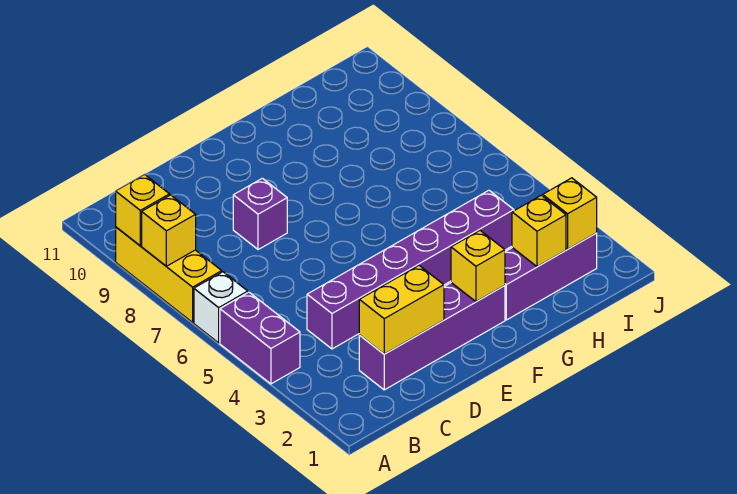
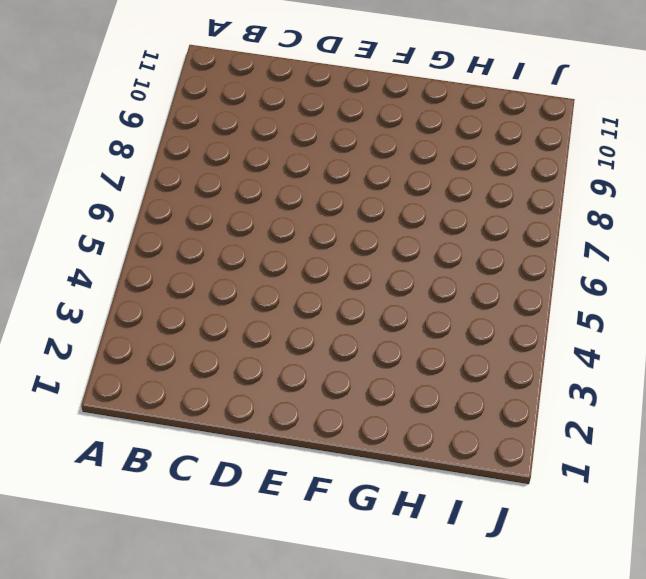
none -> purple 1x2 brick [220,292,300,384]
none -> white 1x1 brick [194,272,248,343]
none -> yellow 1x3 brick [116,227,222,322]

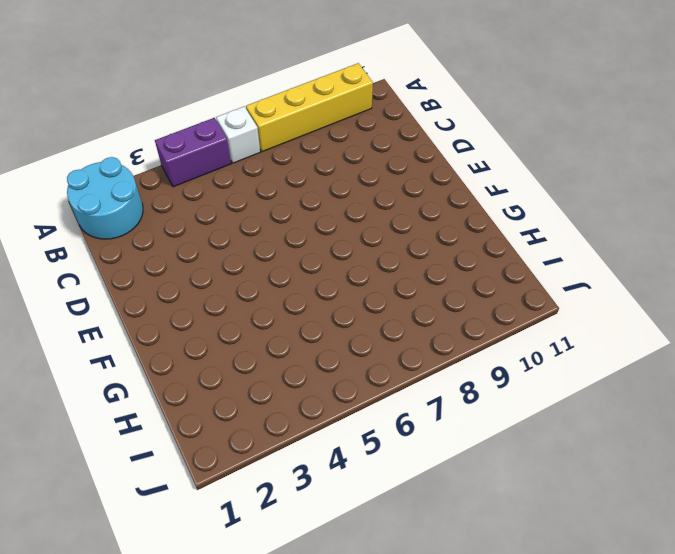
cyan 2x2 round brick [67,157,143,239] -> none
yellow 1x4 brick [246,63,373,152] -> yellow 1x3 brick [116,227,222,322]
none -> purple 1x4 brick [359,283,505,390]
none -> purple 1x6 brick [307,190,514,349]
none -> purple 1x1 brick [233,178,287,250]

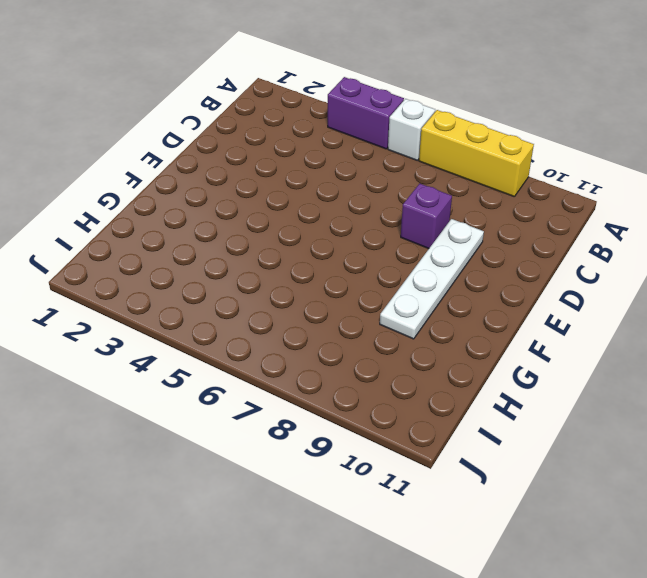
white 1x4 plate [380,219,484,339] -> none
none -> purple 1x4 brick [359,283,505,390]
none -> purple 1x6 brick [307,190,514,349]
none -> purple 1x3 brick [505,233,597,320]

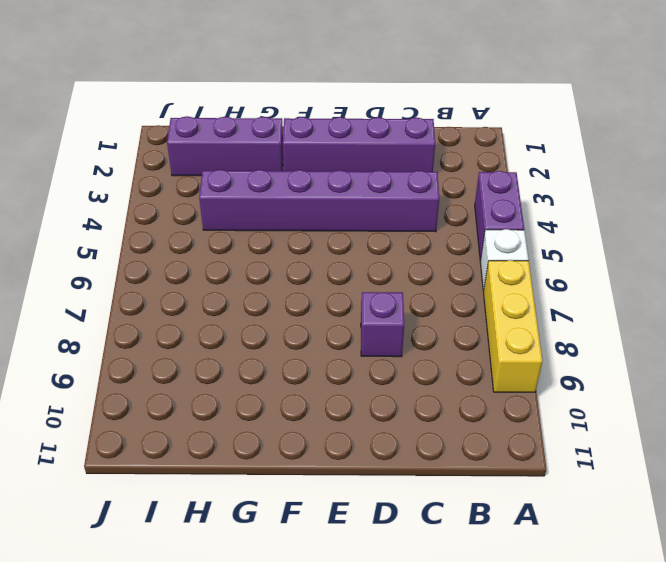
none -> yellow 1x1 brick [142,195,196,266]
none -> yellow 1x1 brick [116,174,169,246]
none -> yellow 1x2 brick [359,266,444,354]

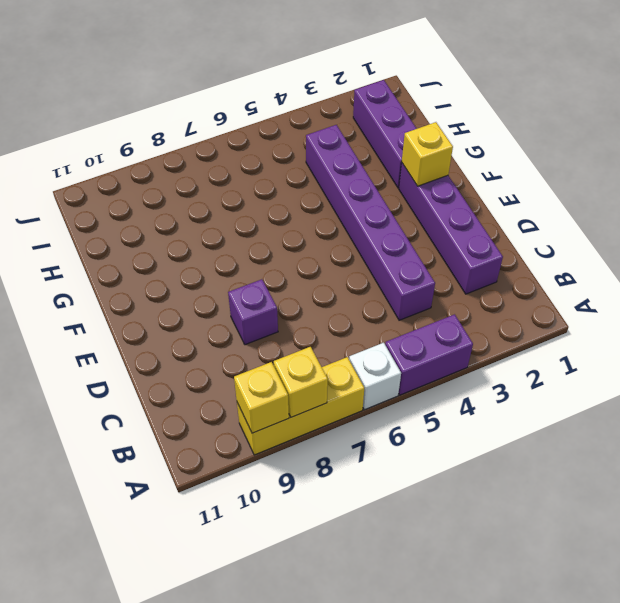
none -> yellow 1x2 brick [359,266,444,354]
none -> yellow 1x1 brick [512,195,566,267]
none -> yellow 1x1 brick [543,178,597,249]

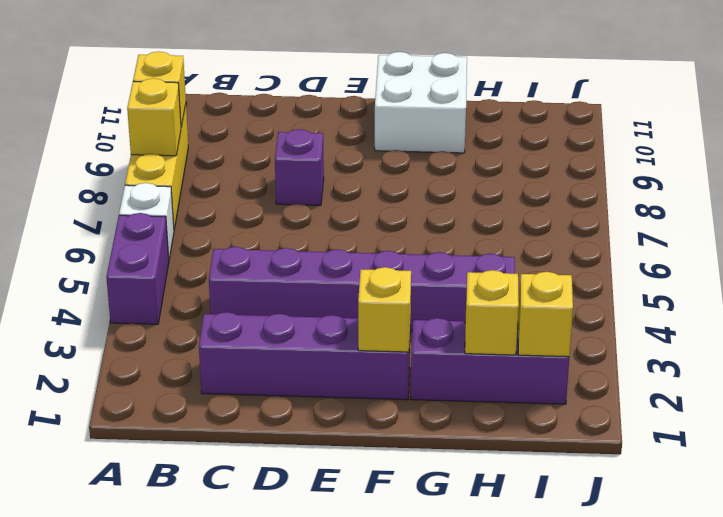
white 2x2 brick [375,52,467,153] -> none
none -> yellow 1x2 brick [359,266,444,354]

